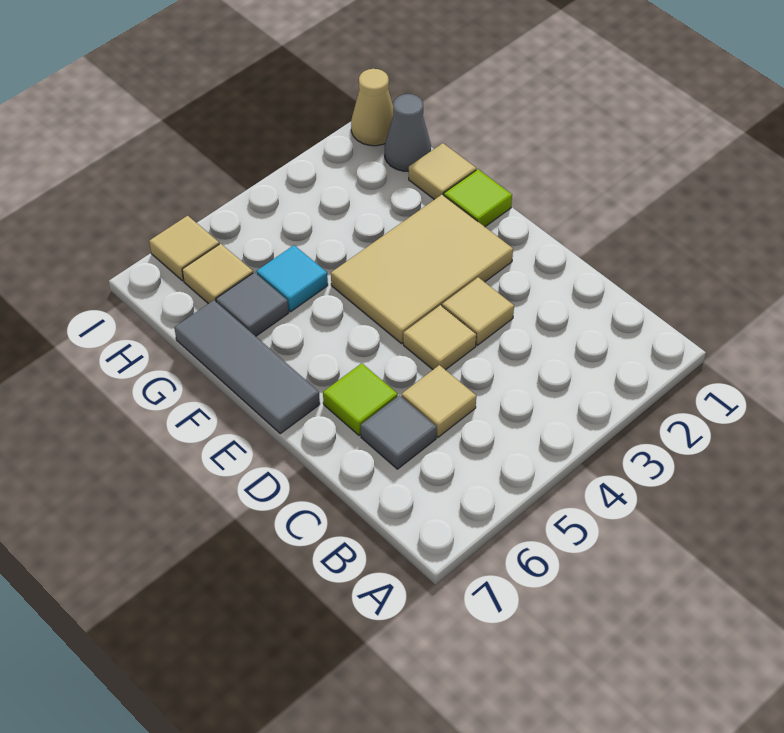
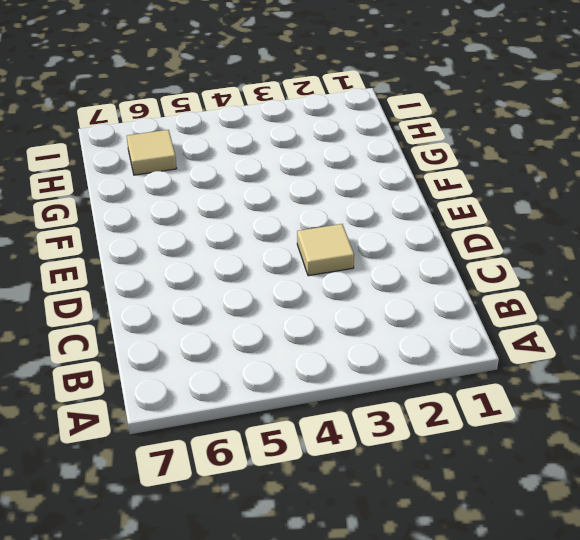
none -> tan 1x1 tile [401,365,476,437]
none -> grey 1x1 tile [361,395,436,469]
none -> tan 1x1 tile [403,305,476,370]

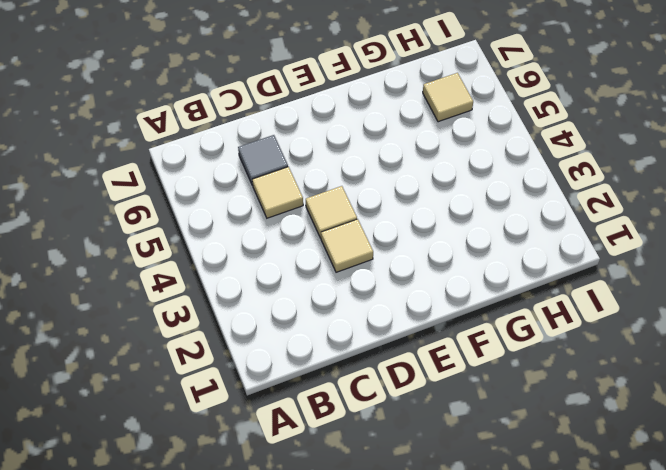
none -> lime 1x1 tile [323,363,398,435]
none -> tan 2x3 tile [331,195,513,344]
none -> grey 1x3 tile [174,300,320,434]

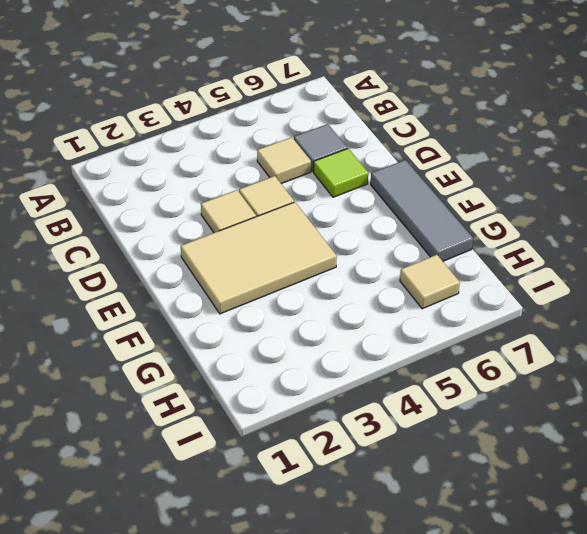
none -> lime 1x1 tile [444,169,512,227]
none -> tan 1x1 tile [409,143,476,200]
none -> cyan 1x1 tile [256,245,328,312]

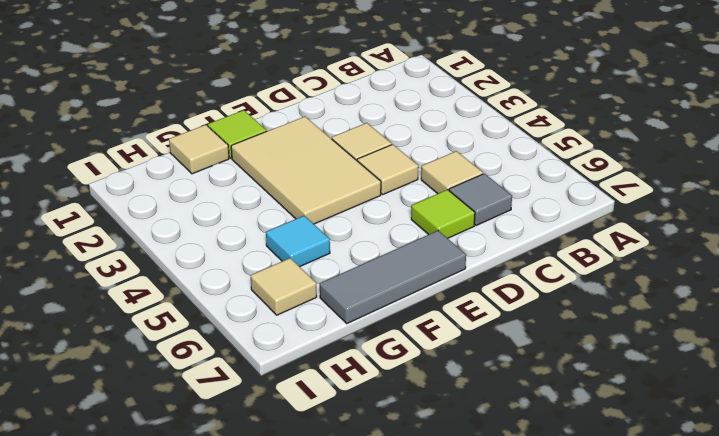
none -> grey 1x1 tile [216,272,288,336]
none -> grey 1x1 cone [385,94,431,171]
none -> tan 1x1 cone [351,69,393,146]

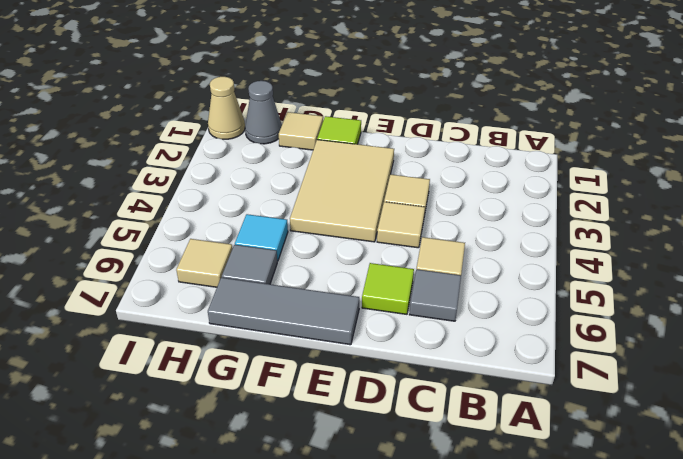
none -> tan 1x1 tile [149,216,219,281]

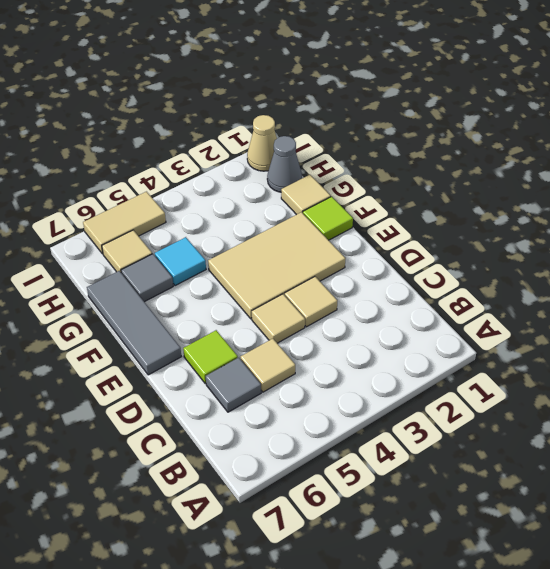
tan 1x2 tile [83,192,166,254] -> tan 1x1 tile [149,216,219,281]

